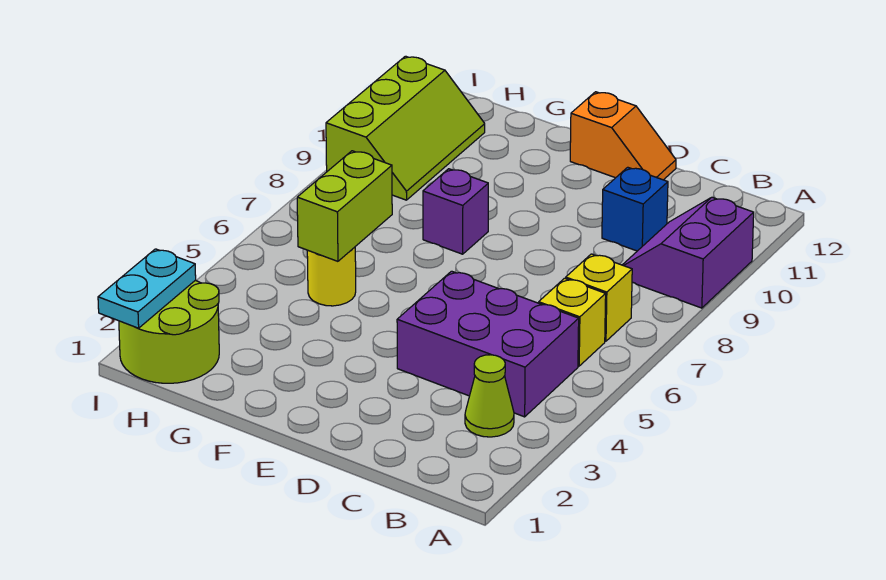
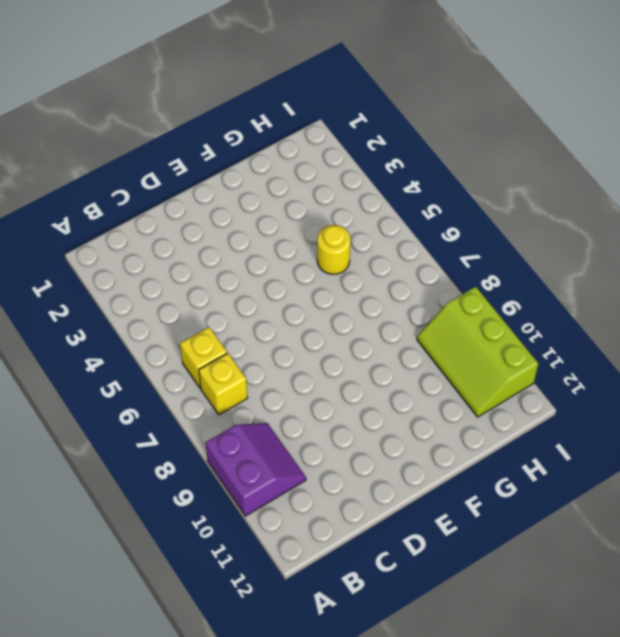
none -> lime 1x1 cone [465,355,514,437]
none -> purple 2x3 brick [397,271,579,417]
none -> blue 1x1 brick [602,167,668,251]

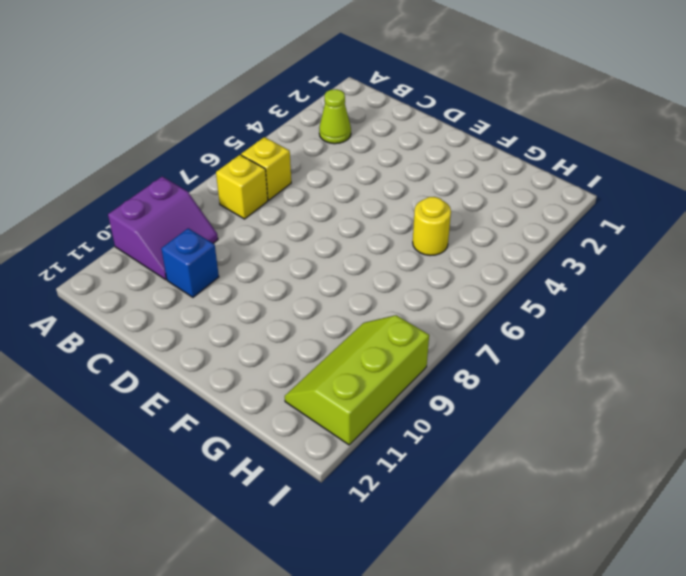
none -> purple 2x3 brick [397,271,579,417]
none -> orange 1x2 slope [570,92,676,180]
none -> purple 1x1 brick [423,169,488,254]

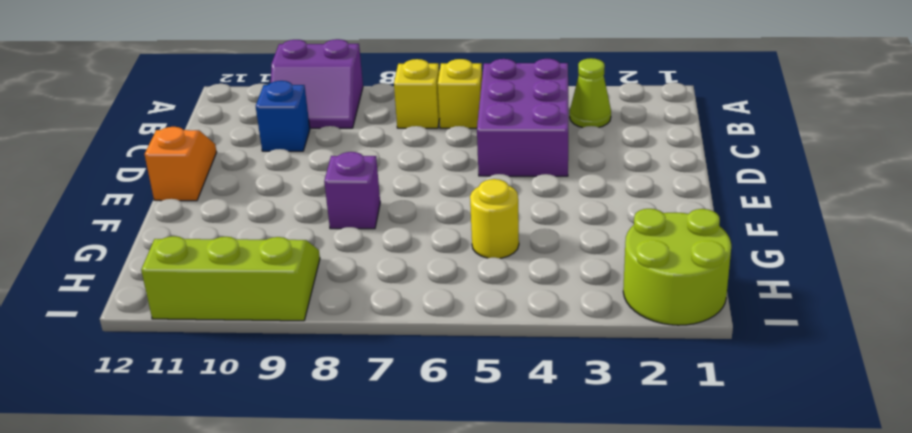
none -> lime 1x2 brick [297,151,392,261]
none -> cyan 1x2 plate [98,249,196,328]

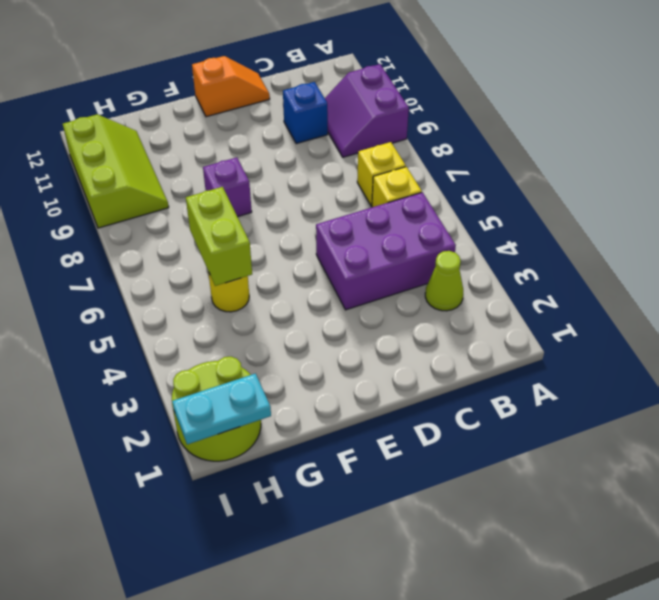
cyan 1x2 plate [172,374,271,444] -> cyan 1x2 plate turned to [98,249,196,328]

